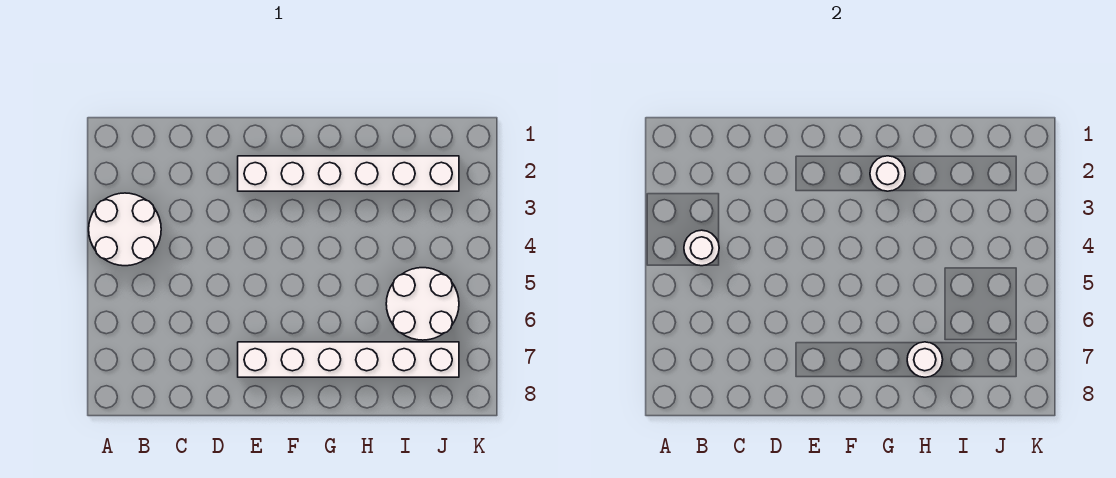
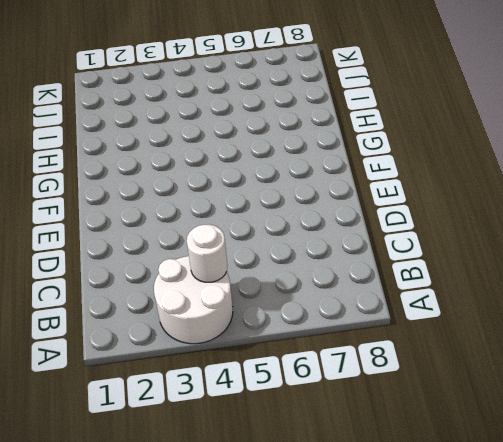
none -> white 1x6 brick [238,156,459,191]
none -> white 1x6 brick [238,342,459,377]

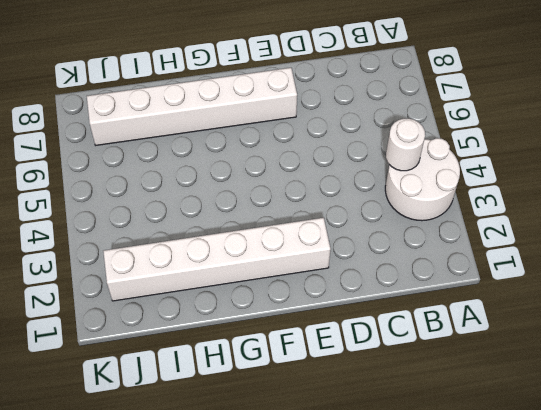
none -> white 2x2 round brick [386,268,459,340]
none -> white 1x1 round brick [870,156,905,191]

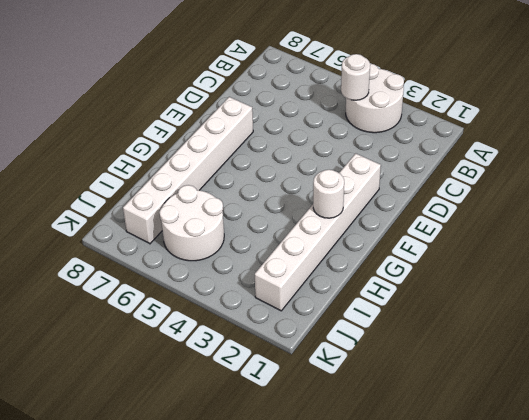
none -> white 1x1 round brick [907,342,943,377]

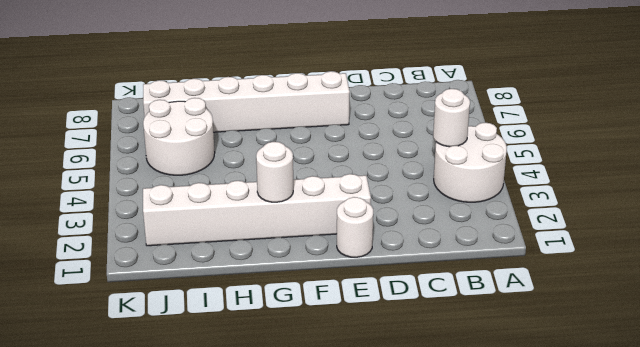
white 1x1 round brick [337,197,373,257] -> white 1x1 round brick moved to [907,342,943,377]

